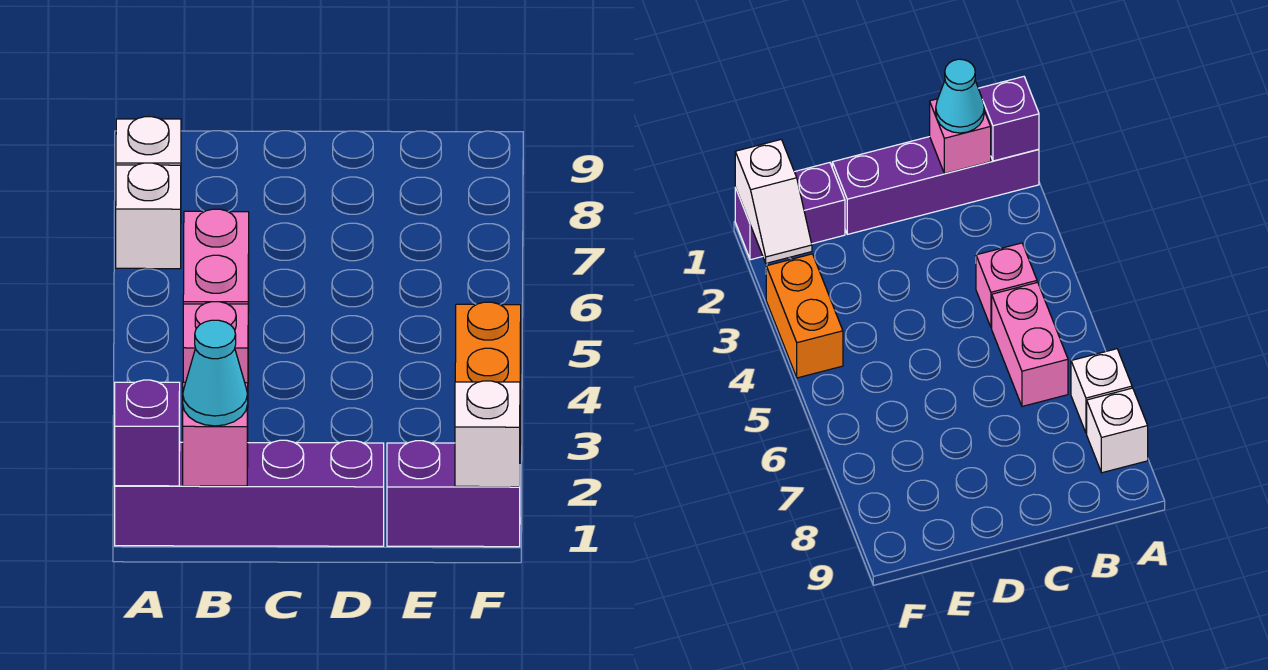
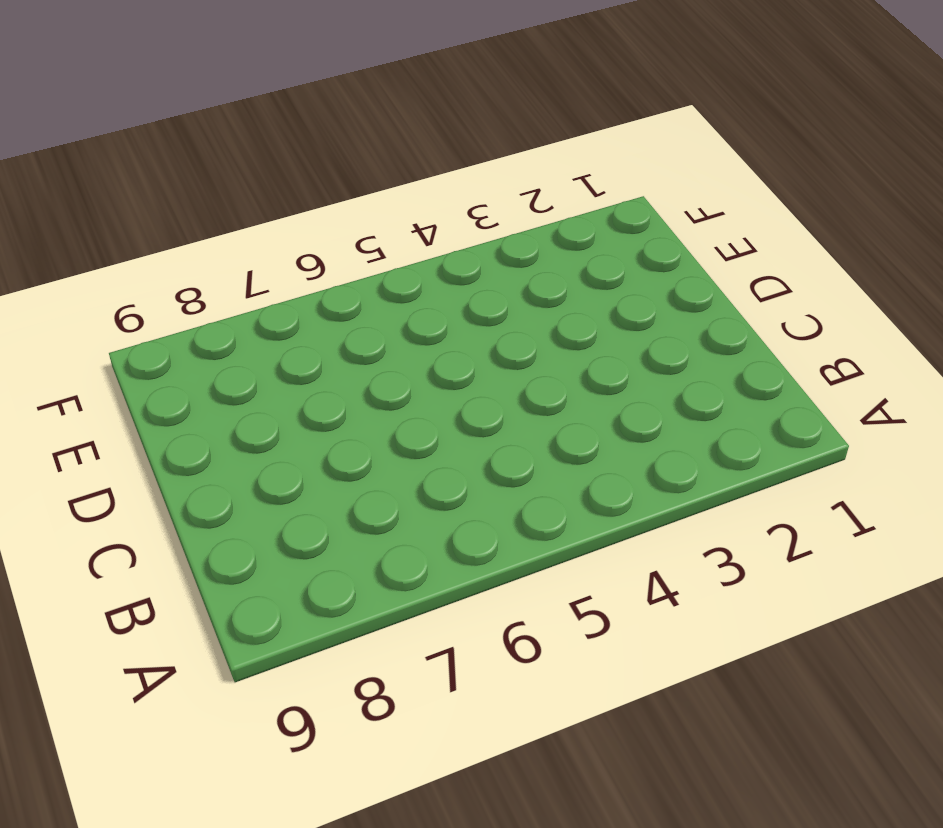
none -> purple 1x4 brick [115,440,384,546]
none -> white 1x1 brick [116,163,181,269]

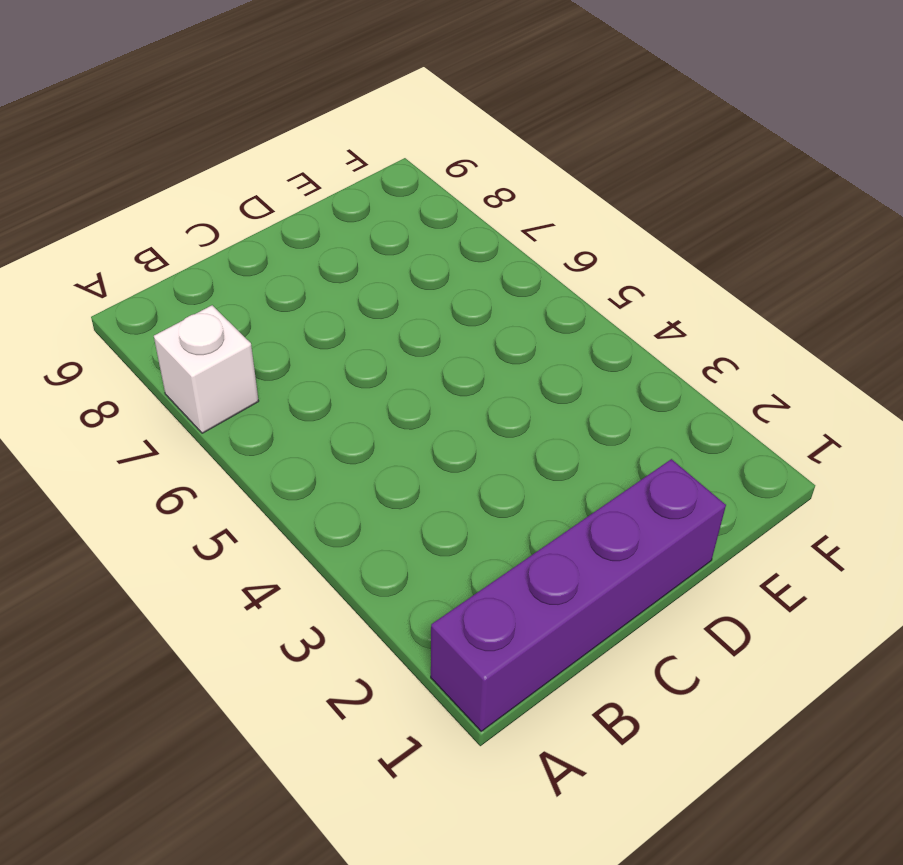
none -> white 1x1 brick [116,117,181,165]
none -> pink 1x1 brick [183,302,248,383]

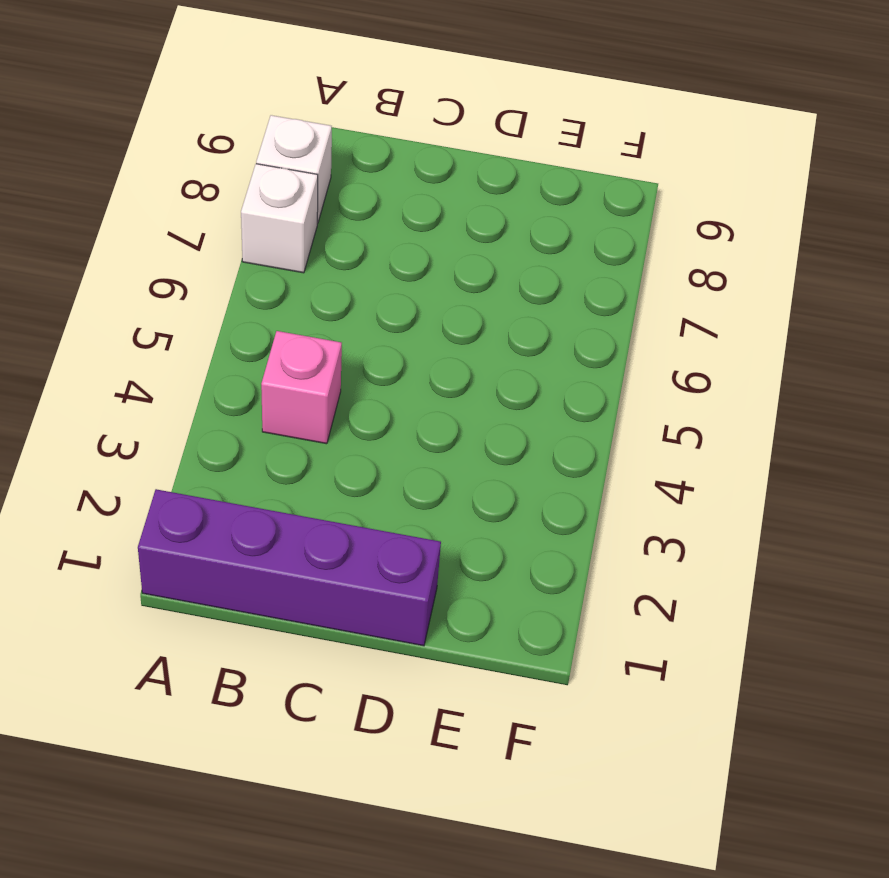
none -> pink 1x2 brick [183,209,249,313]
none -> purple 1x2 brick [387,441,520,547]

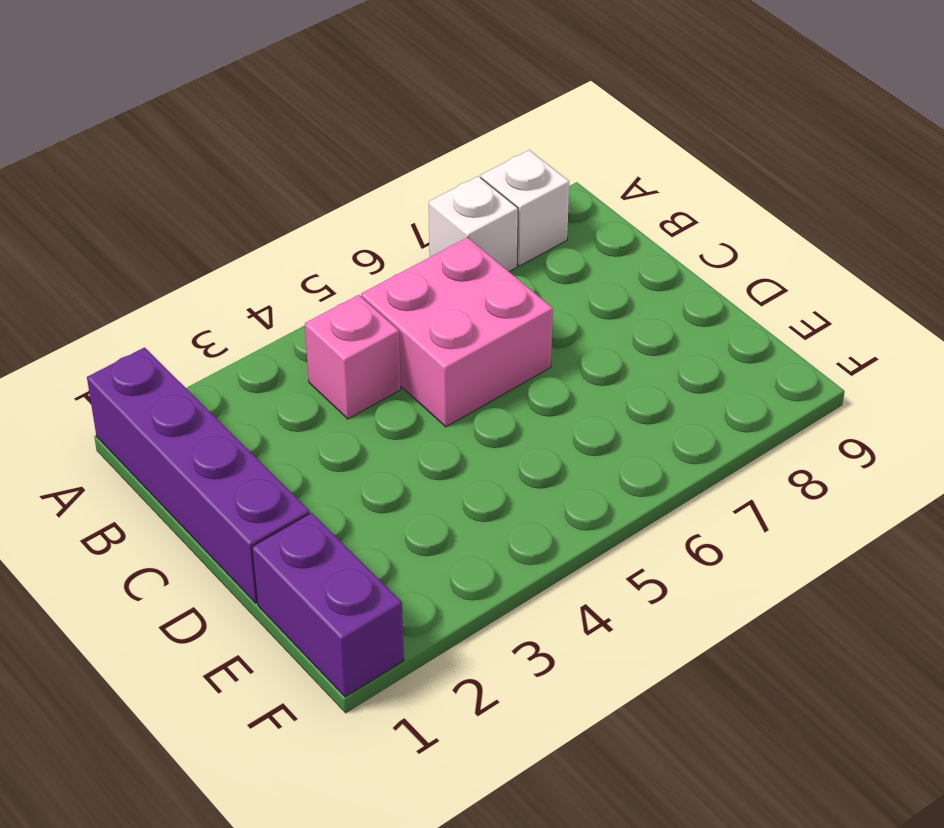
pink 2x2 brick [361,237,553,427] -> pink 1x2 brick [183,209,249,313]
none -> orange 1x2 brick [455,302,521,382]
none -> purple 1x1 brick [115,380,180,486]

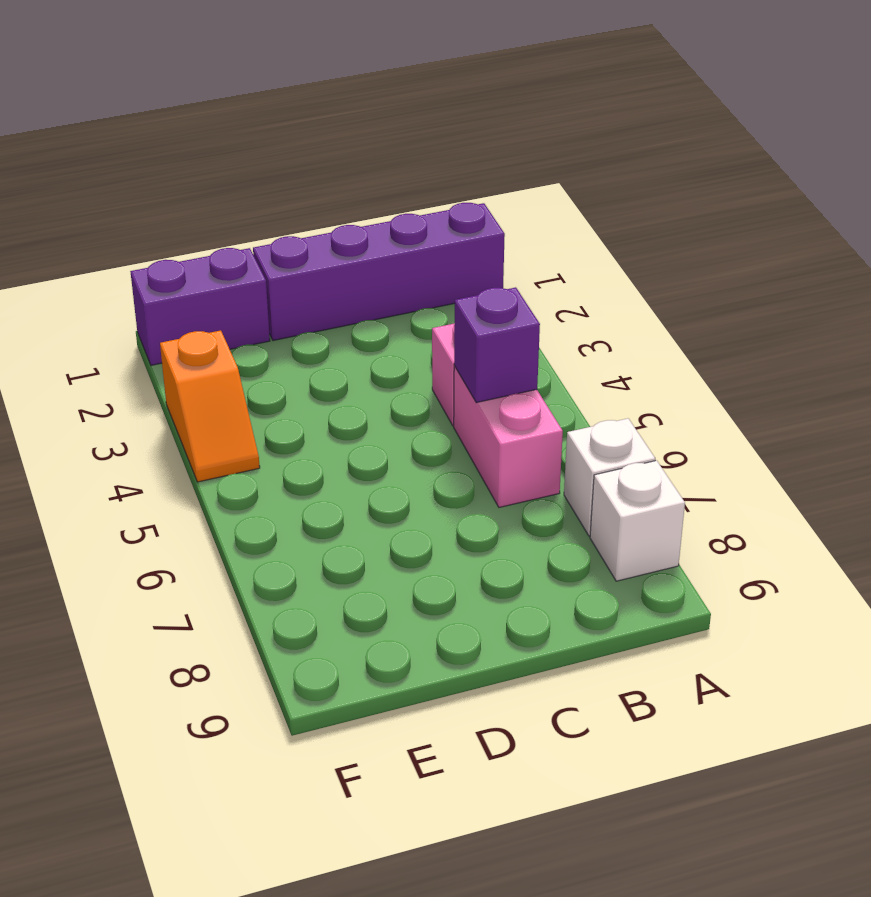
purple 1x1 brick [454,287,540,403] -> purple 1x1 brick moved to [115,380,180,486]
orange 1x2 slope [160,330,260,482] -> orange 1x2 brick [455,302,521,382]
none -> pink 1x1 brick [183,382,248,486]
none -> white 1x2 slope [455,381,520,487]

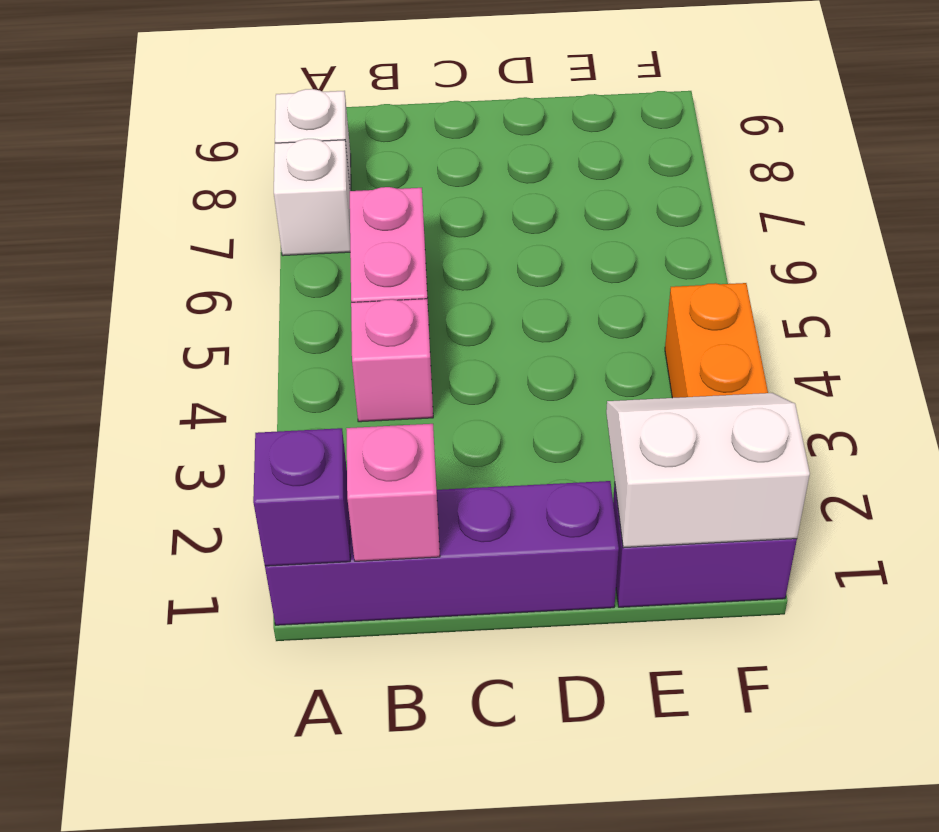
white 2x2 slope [606,393,810,548] -> white 1x2 slope [455,381,520,487]
none -> cyan 1x1 cone [183,320,248,426]

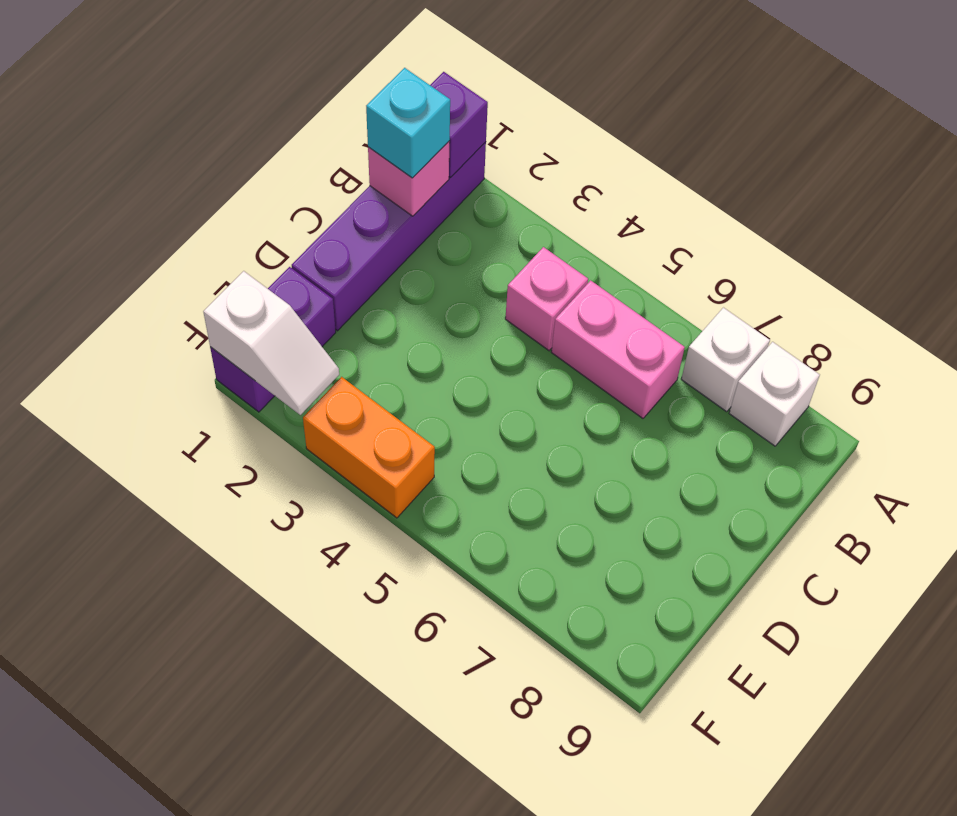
cyan 1x1 brick [366,68,450,178] -> cyan 1x1 cone [183,320,248,426]

